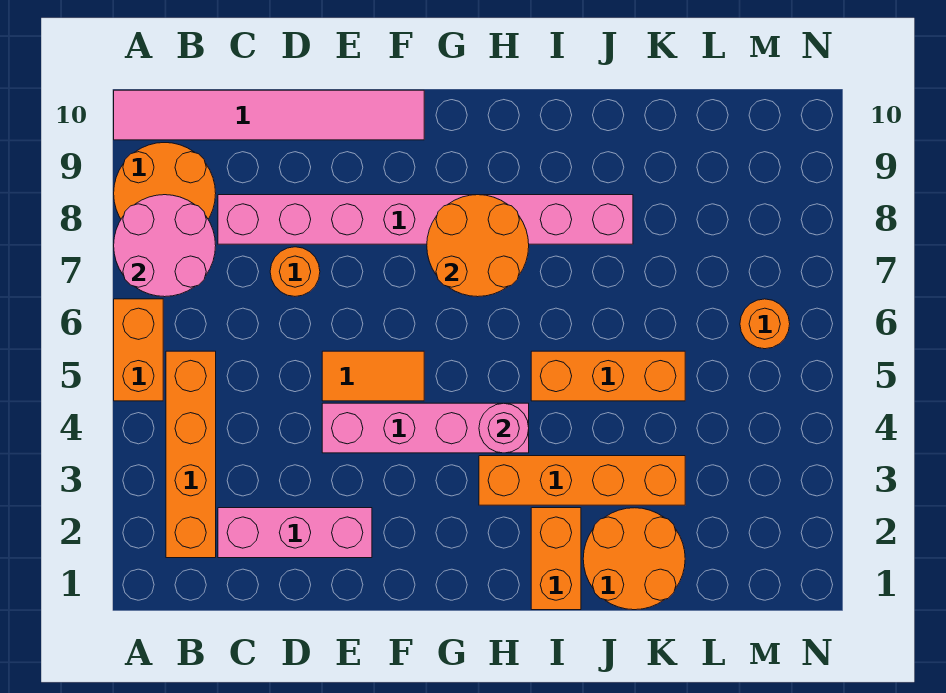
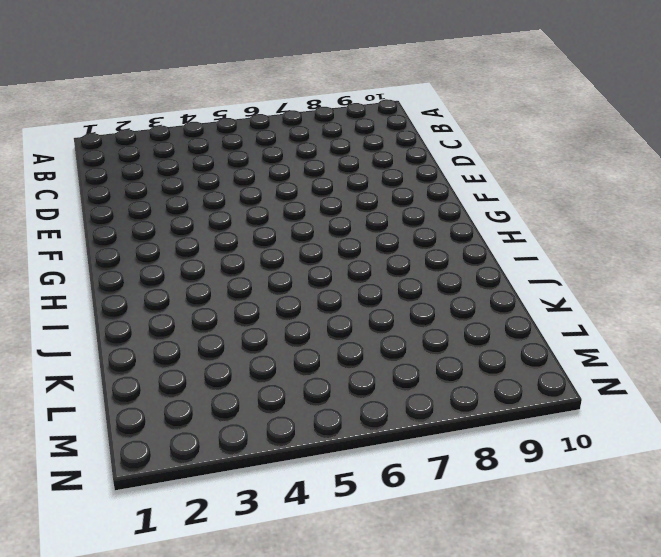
none -> orange 1x2 brick [114,299,163,401]
none -> orange 2x2 round brick [114,143,216,219]
none -> pink 1x6 tile [114,90,424,140]

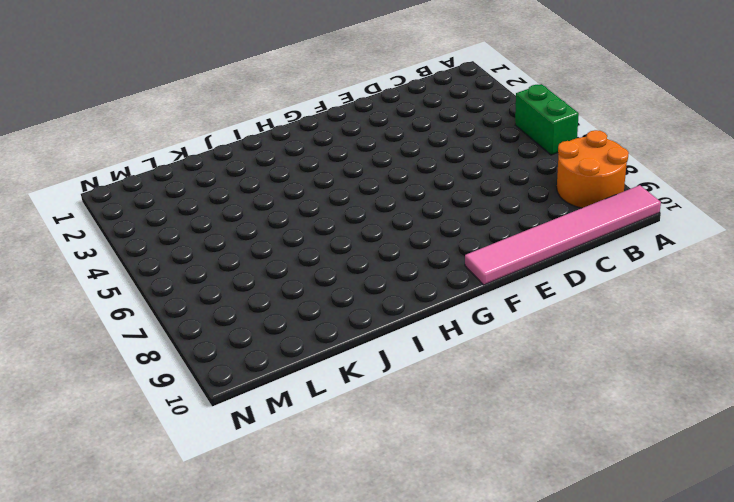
green 1x2 brick [515,84,579,155] -> orange 1x2 brick [114,299,163,401]
none -> orange 1x4 brick [166,351,216,558]
none -> pink 1x3 brick [218,508,372,558]
none -> pink 1x8 brick [218,195,633,244]

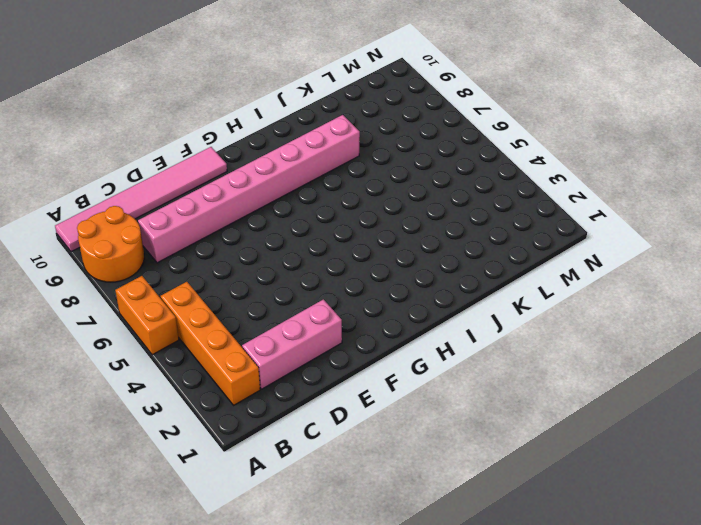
none -> orange 1x1 round brick [270,247,320,296]
none -> pink 1x4 brick [322,403,529,453]
none -> orange 1x2 tile [322,351,424,401]

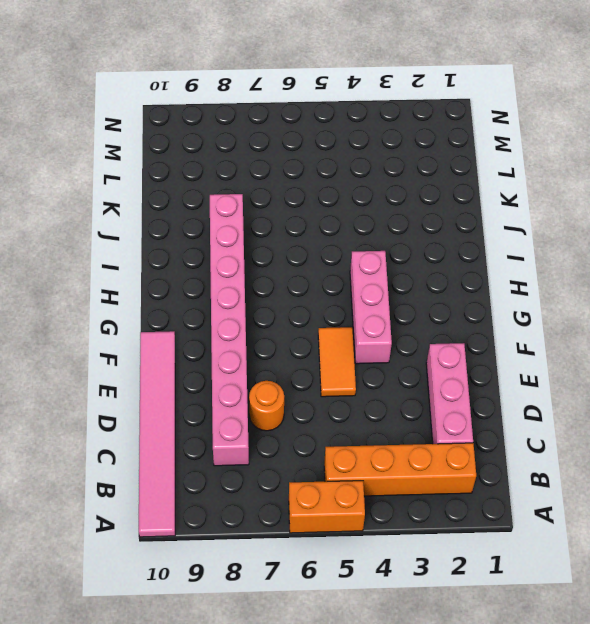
pink 1x3 brick [350,251,392,364] -> pink 1x4 brick [322,403,529,453]
none -> orange 2x2 round brick [114,143,216,219]
none -> orange 1x4 brick [479,456,685,505]
none -> orange 1x2 brick [531,508,581,610]

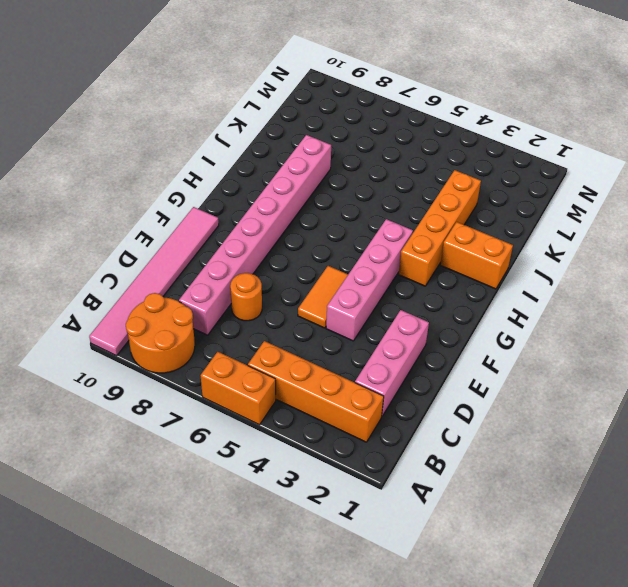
none -> orange 1x3 brick [531,351,685,401]
none -> orange 2x2 round brick [583,508,685,610]
none -> orange 1x1 round brick [740,299,790,349]

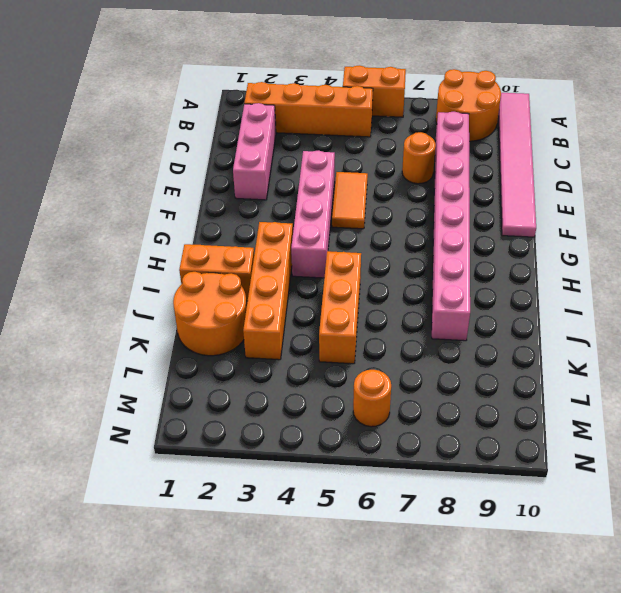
none -> pink 2x2 round brick [114,195,216,297]
none -> orange 2x2 round brick [427,195,529,297]
none -> pink 1x1 round brick [479,403,529,453]

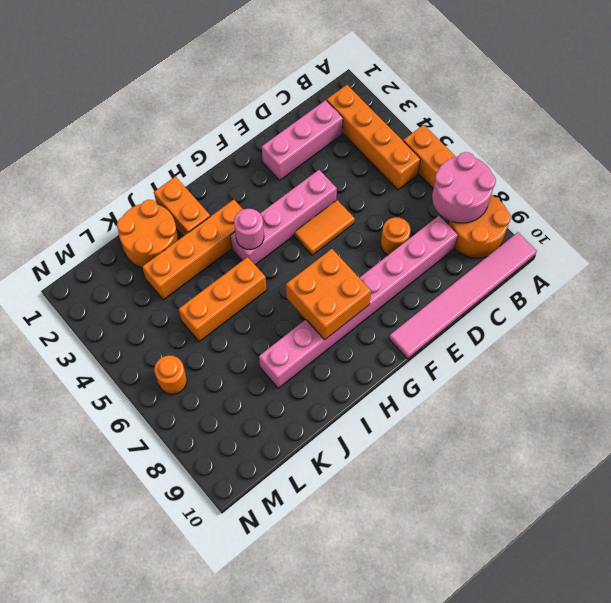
orange 2x2 brick [286,249,371,340] -> orange 2x2 round brick [427,195,529,297]

